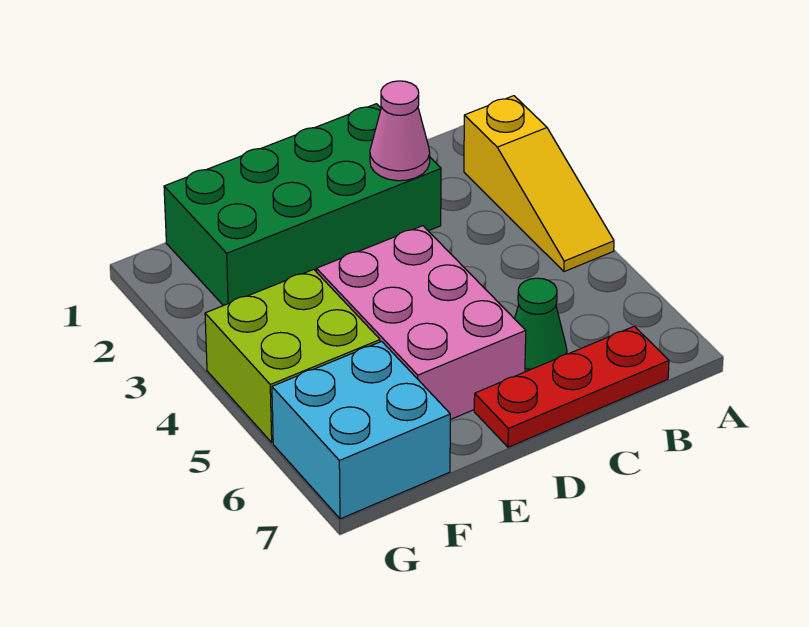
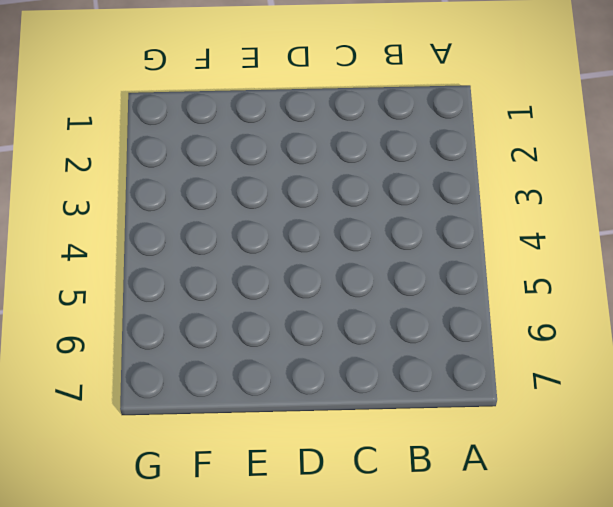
none -> yellow 1x3 slope [464,96,614,272]
none -> red 1x3 plate [474,326,669,447]

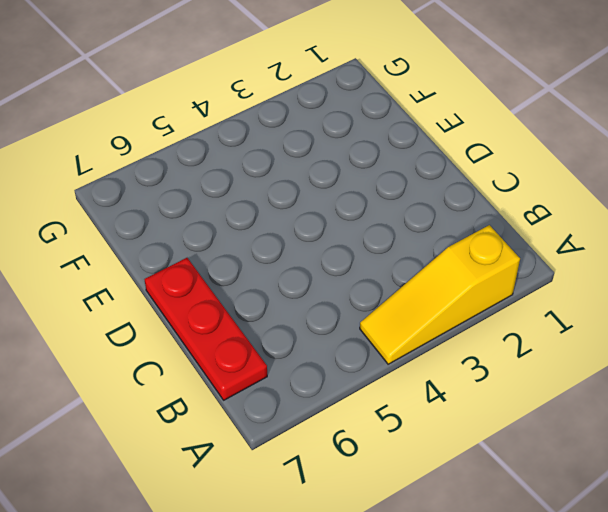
none -> green 2x4 brick [164,104,441,306]
none -> green 1x1 cone [515,278,567,372]

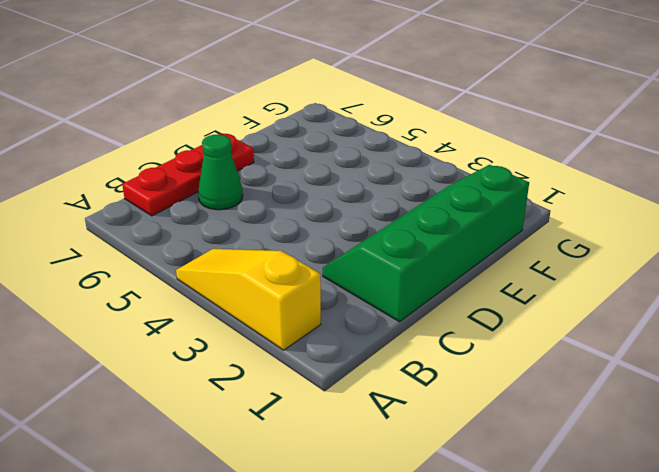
green 2x4 slope [323,165,529,322] -> green 2x4 brick [164,104,441,306]
none -> pink 2x3 brick [316,226,526,420]
none -> lime 2x2 brick [205,269,380,442]

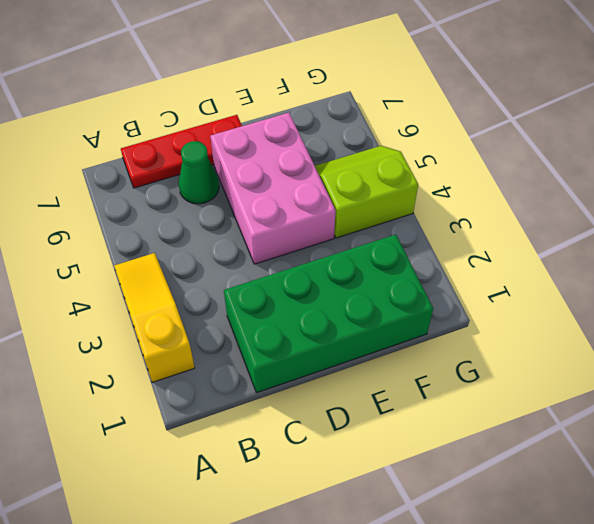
lime 2x2 slope [315,146,418,238] -> lime 2x2 brick [205,269,380,442]
none -> cyan 2x2 brick [272,341,450,519]
none -> pink 1x1 cone [370,81,430,181]

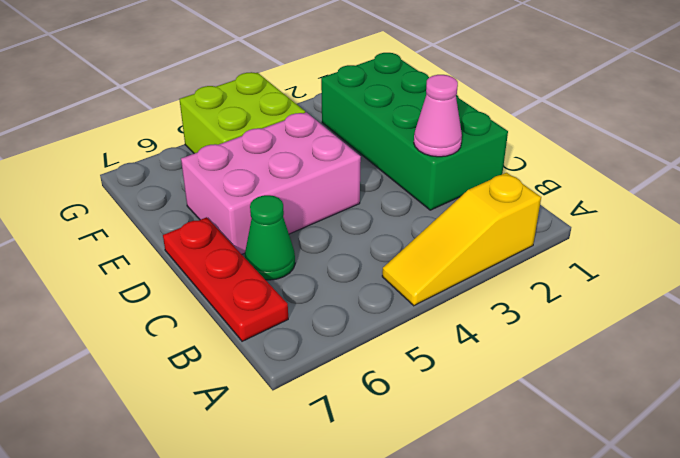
none -> cyan 2x2 brick [272,341,450,519]

